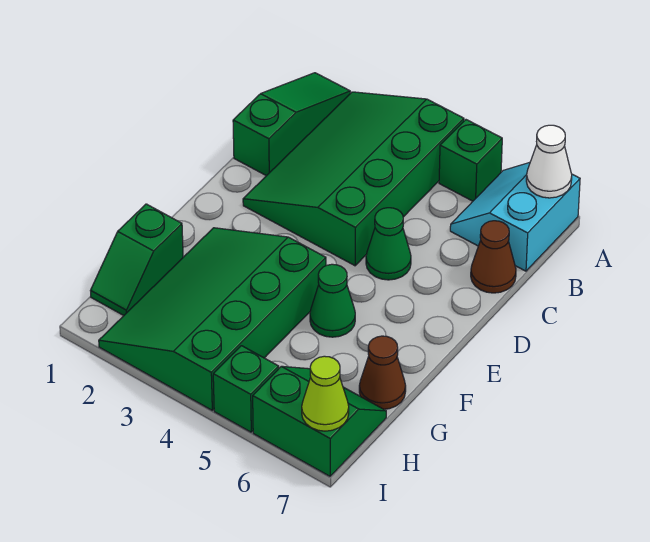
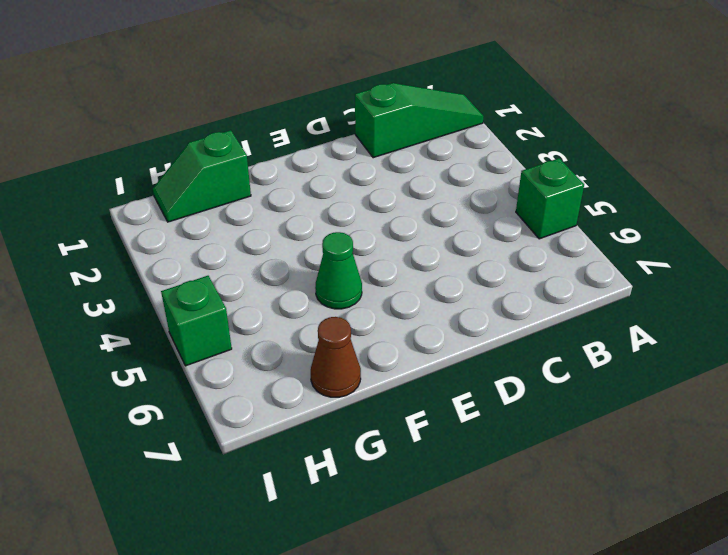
none -> green 3x4 slope [243,92,464,266]
none -> cyan 2x2 slope [450,162,580,271]
none -> brown 1x1 cone [471,221,516,293]

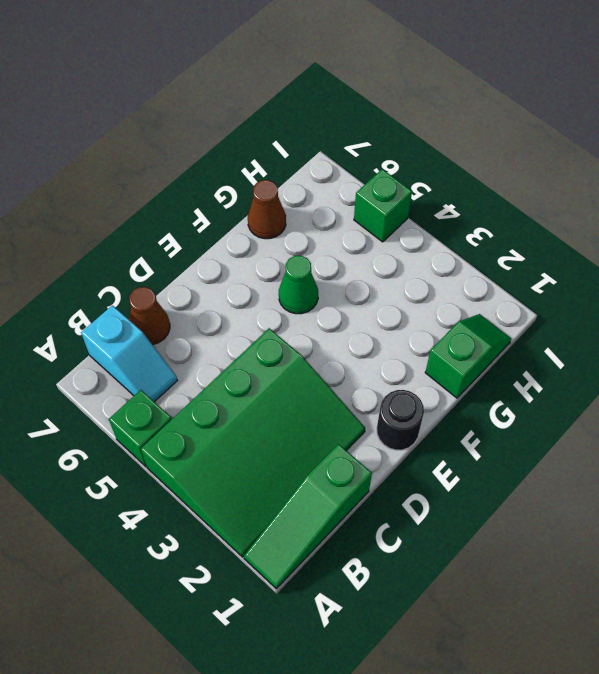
cyan 1x2 slope [81,305,177,402] -> cyan 2x2 slope [450,162,580,271]
black 1x1 round brick [377,390,424,450] -> none
none -> green 1x1 cone [366,208,411,280]
none -> green 3x4 slope [99,228,326,410]
none -> green 2x2 slope [253,366,386,476]

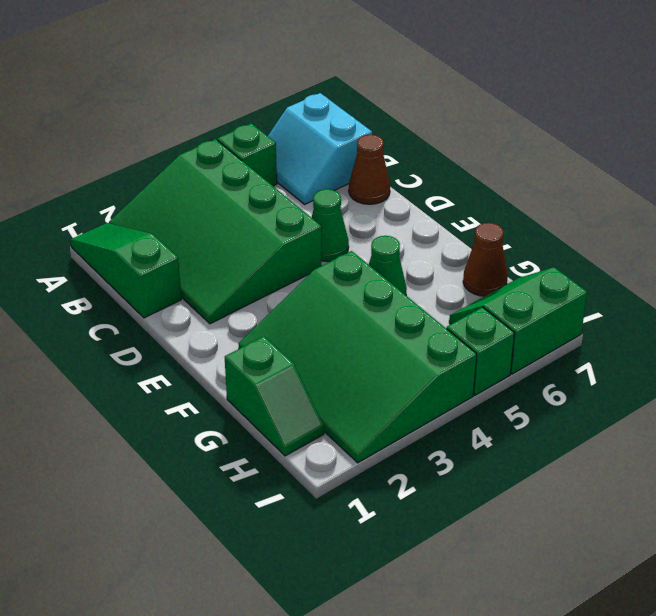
none -> white 1x1 cone [526,125,572,198]
none -> lime 1x1 cone [302,356,349,431]

